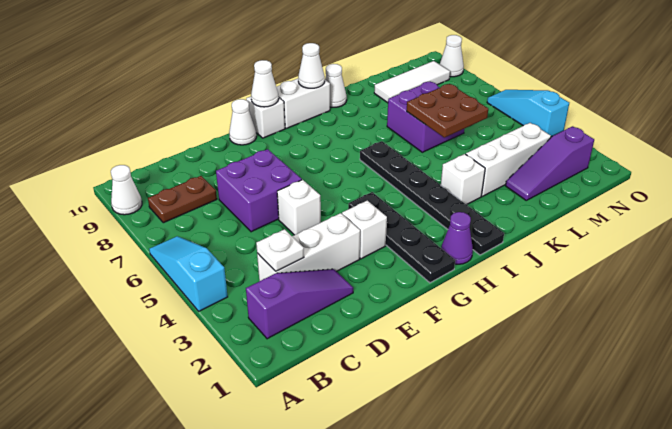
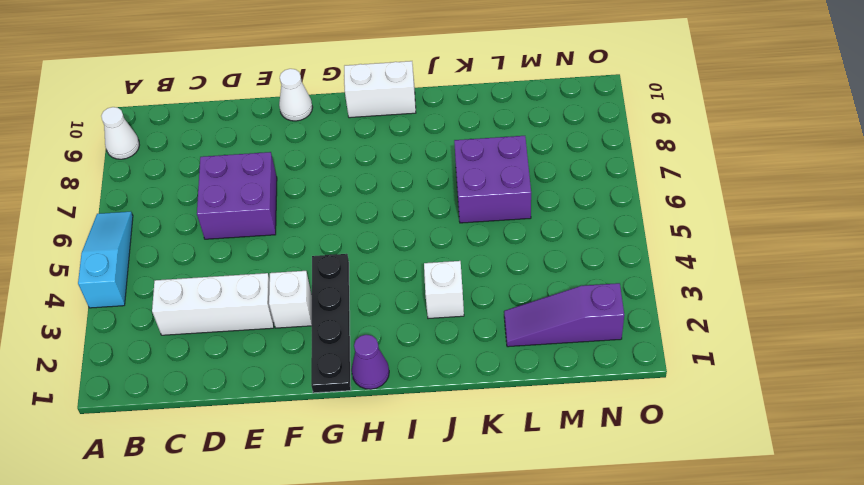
none -> purple 1x3 slope [246,269,353,339]
none -> brown 1x2 plate [148,176,217,223]
none -> white 1x1 brick [277,180,321,235]

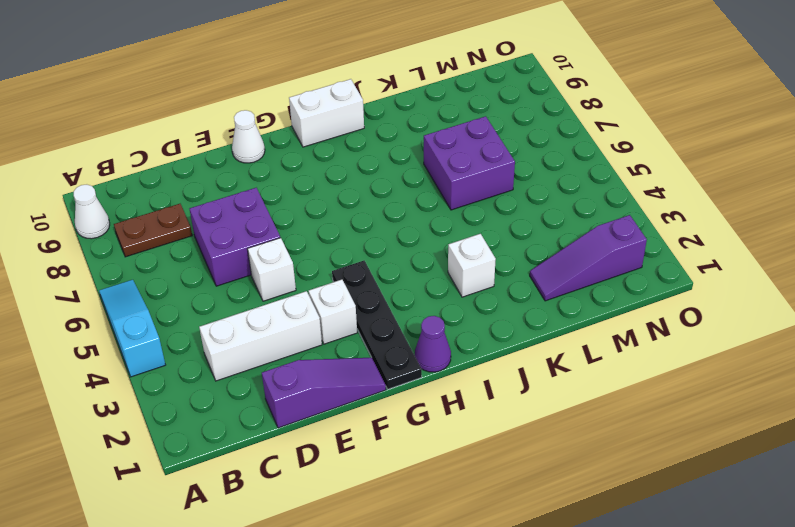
purple 1x3 slope [262,358,386,428] -> purple 1x3 slope moved to [246,269,353,339]
none -> white 1x1 brick [246,96,285,138]
none -> black 1x6 plate [360,141,504,255]
none -> white 1x1 cone [325,64,347,107]

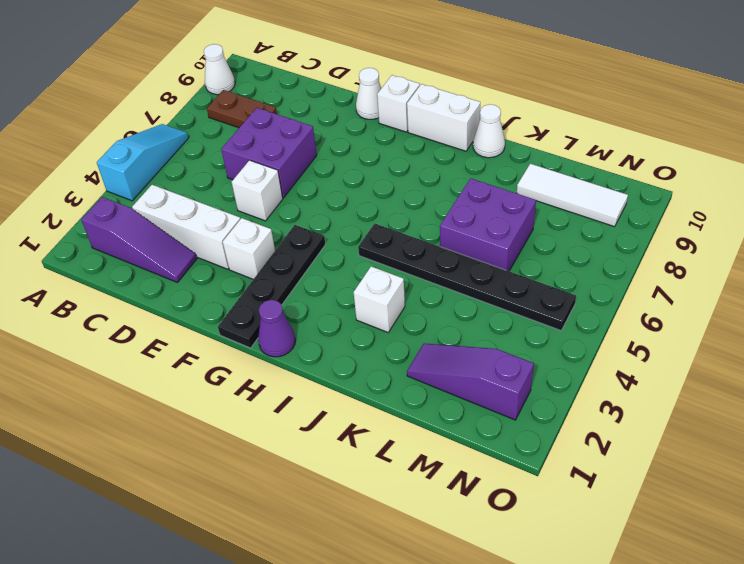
black 1x6 plate [358,223,576,330] -> black 1x6 plate turned to [360,141,504,255]
none -> white 1x3 brick [466,123,551,196]
none -> cyan 1x3 slope [487,90,569,137]
none -> white 1x1 cone [440,35,464,77]

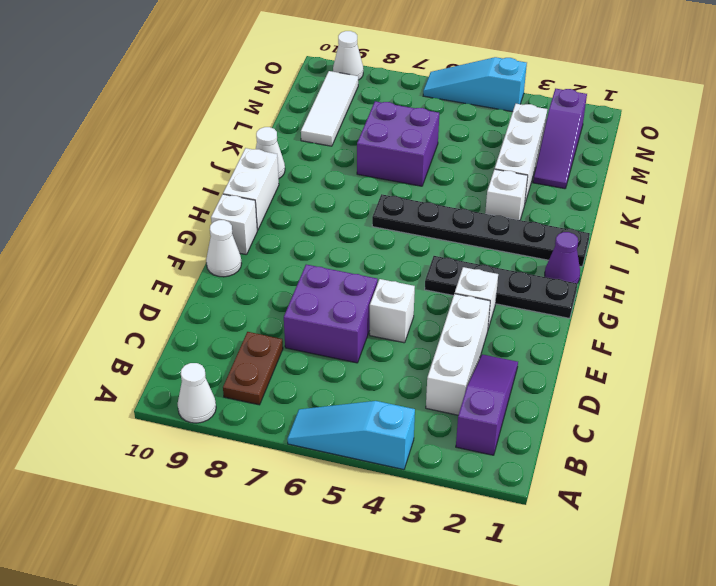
none -> white 1x1 plate [256,229,304,271]
none -> white 1x1 cone [251,60,279,107]
none -> white 1x1 cone [298,43,325,88]

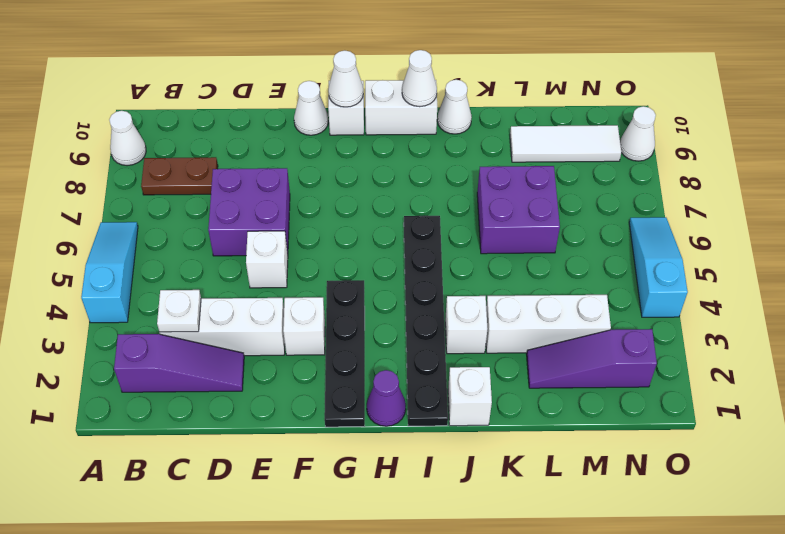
white 1x1 brick [448,367,492,426] -> none
none -> brown 2x2 plate [407,84,488,138]

